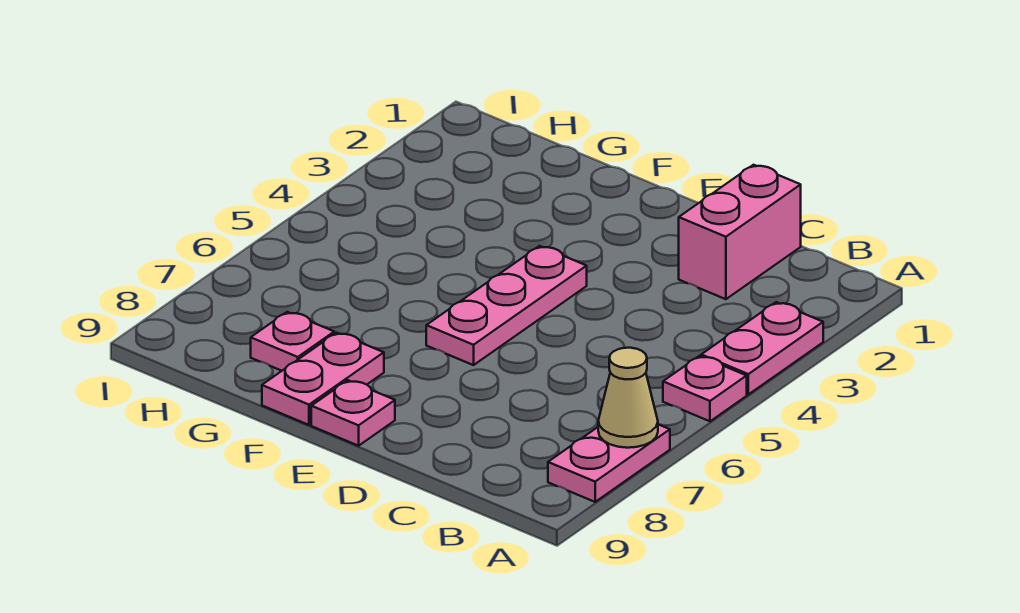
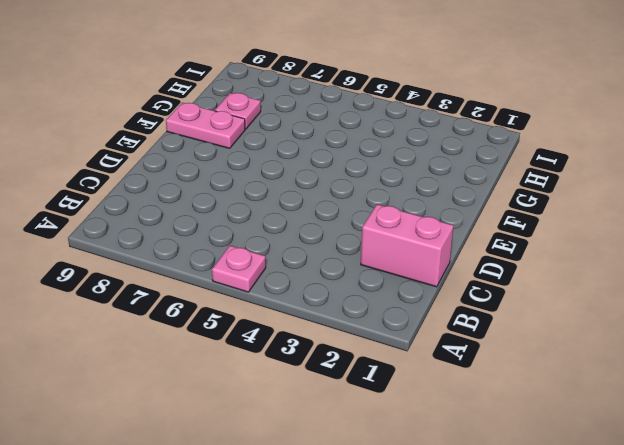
none -> pink 1x2 plate [701,302,823,394]
none -> pink 1x2 plate [548,424,670,502]

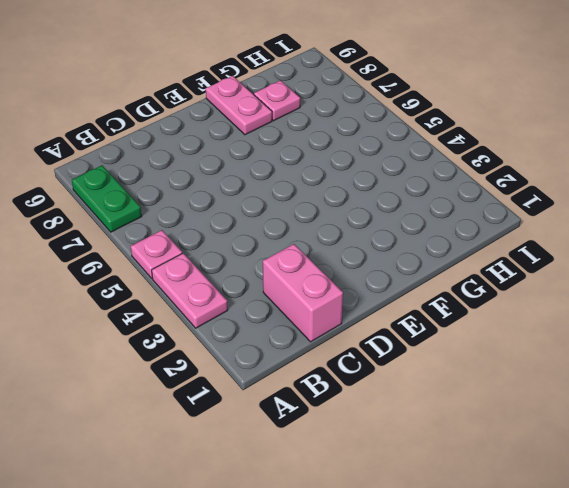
green 1x2 plate [72,165,142,232] -> pink 1x2 plate [548,424,670,502]
none -> pink 1x3 plate [426,246,587,365]
none -> pink 1x1 plate [311,380,395,446]

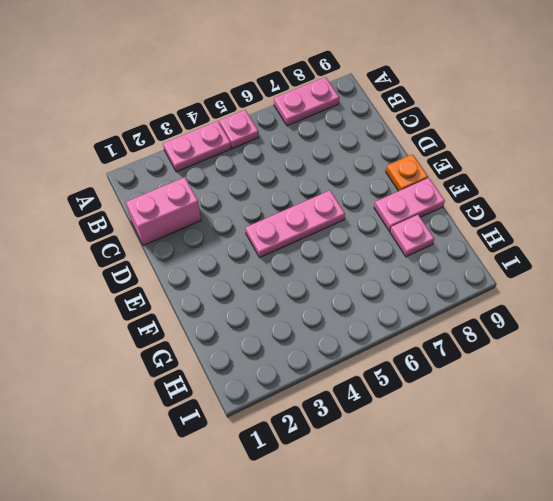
orange 1x1 plate [386,154,428,191] -> pink 1x1 plate [311,380,395,446]
none -> tan 1x1 cone [598,348,658,448]

